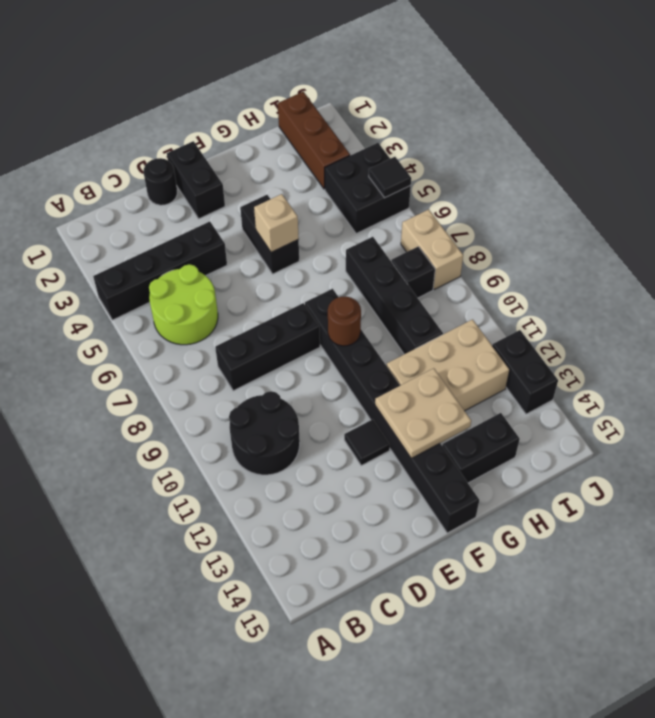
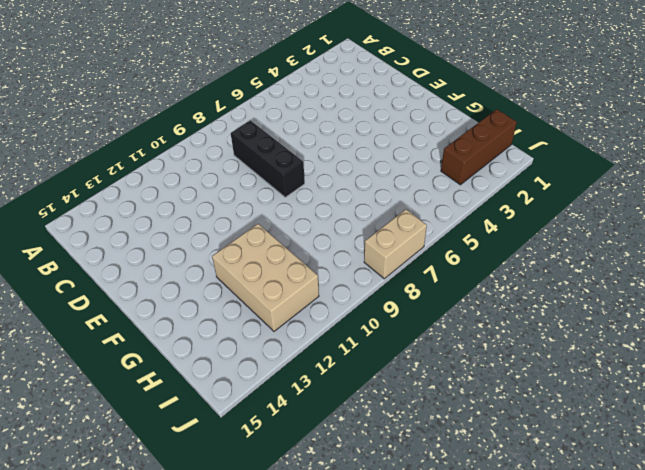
none -> black 1x4 brick [93,222,227,320]
none -> lime 2x2 round brick [149,264,218,345]
none -> black 2x2 round brick [229,391,300,475]

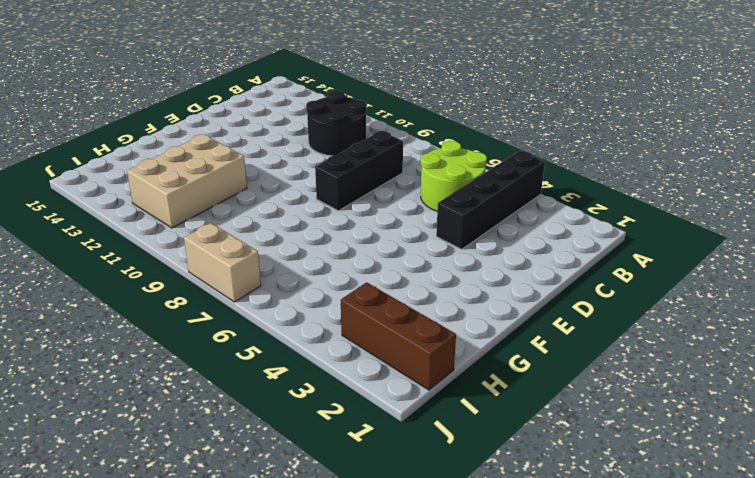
none -> black 1x1 round brick [144,158,177,205]
none -> black 1x2 brick [167,141,225,219]
none -> black 1x1 tile [344,419,390,465]

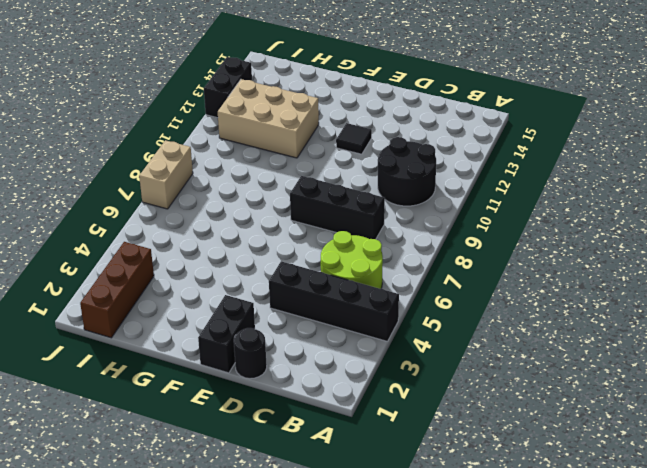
none -> black 1x2 brick [240,195,299,274]
none -> black 1x8 brick [305,289,479,533]
none -> black 1x2 brick [442,413,520,483]

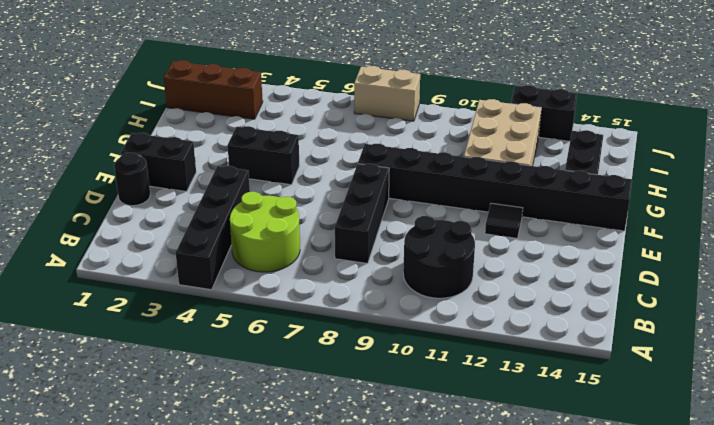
none -> black 1x4 brick [346,237,443,354]
none -> black 2x2 brick [325,143,411,234]
none -> black 1x1 brick [391,247,435,298]

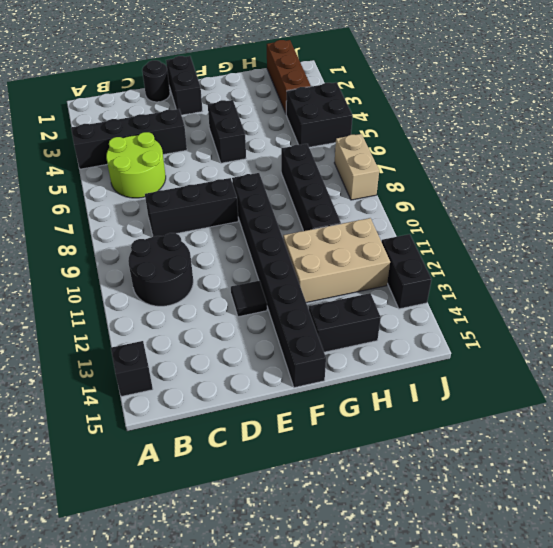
black 1x1 brick [111,341,153,397] -> black 1x1 brick moved to [391,247,435,298]
none -> tan 1x1 brick [254,194,299,252]
none -> brown 1x1 round brick [328,296,361,346]
none -> tan 2x2 plate [375,368,471,458]

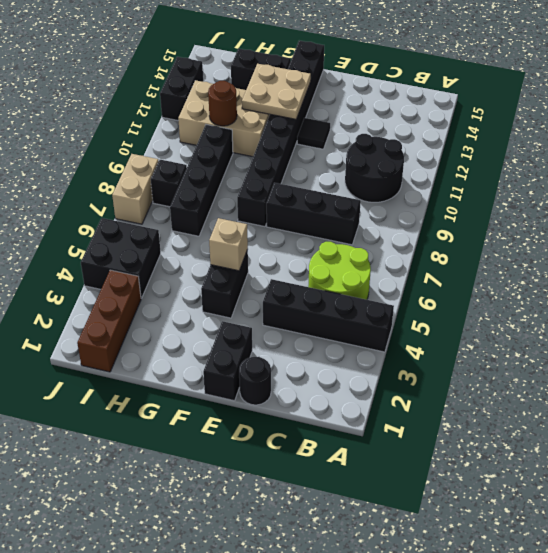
brown 1x1 round brick [208,81,237,126] -> brown 1x1 round brick moved to [328,296,361,346]
none -> black 1x1 tile [369,157,411,198]

